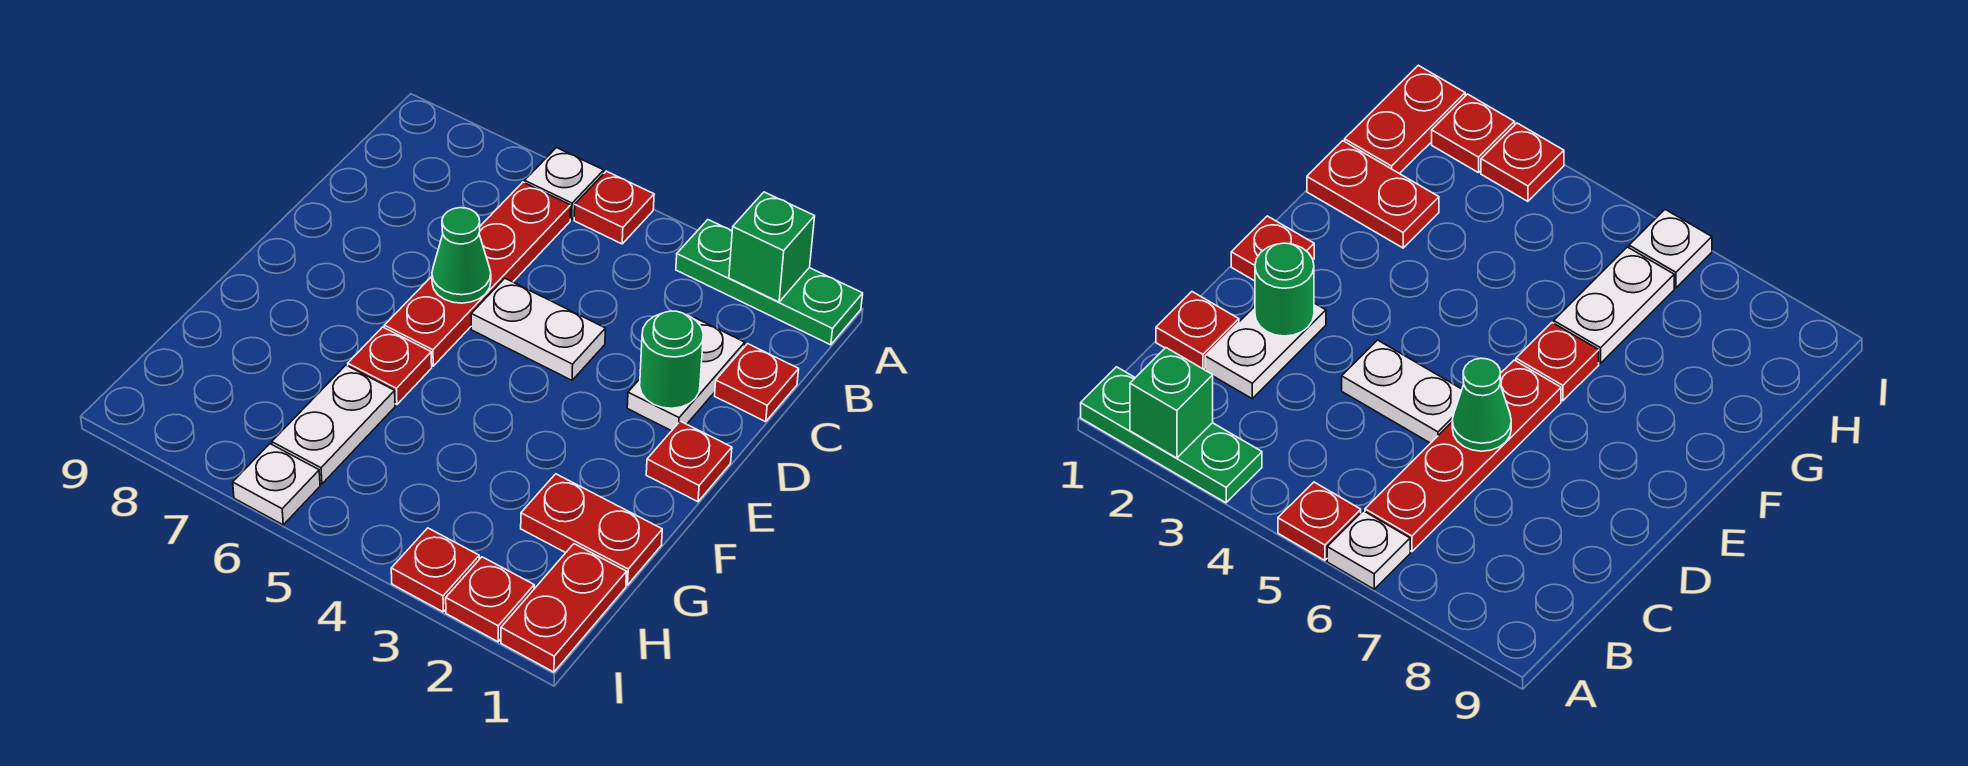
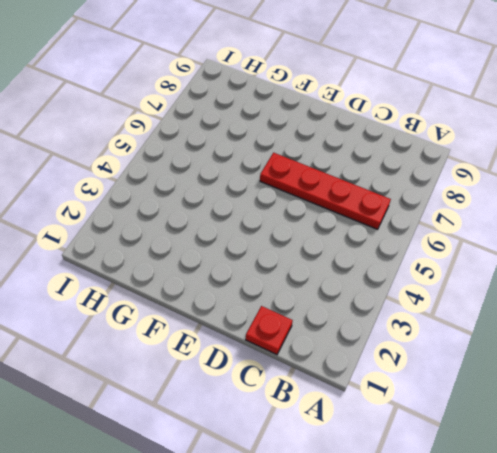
none -> green 1x3 plate [676,220,863,345]
none -> red 1x1 plate [574,171,654,244]
none -> white 1x1 plate [525,148,604,219]

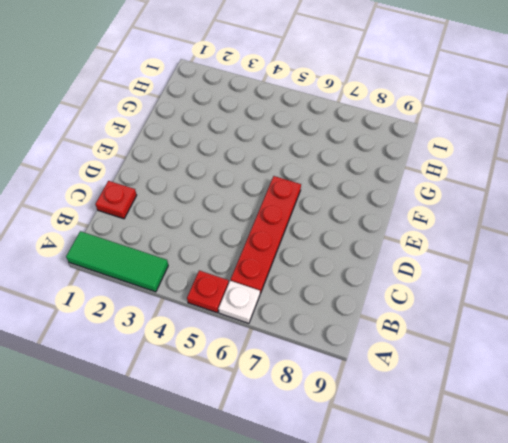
green 1x3 tile [66,231,168,292] -> green 1x3 plate [676,220,863,345]
none -> white 1x2 plate [627,318,745,431]
none -> white 1x2 plate [471,278,605,380]
none -> red 1x1 plate [646,421,732,502]

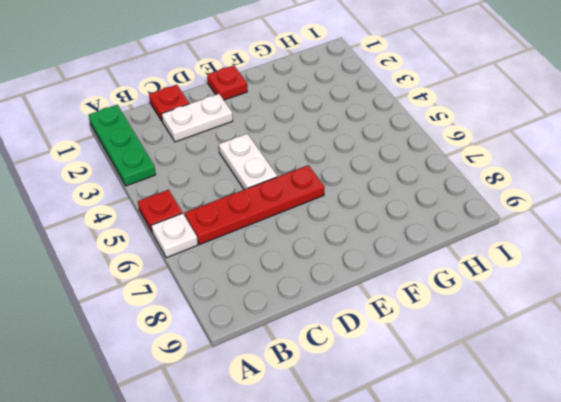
none -> red 1x1 plate [348,327,432,405]
none -> red 1x2 plate [521,474,662,585]
none -> white 1x2 plate [272,365,395,484]

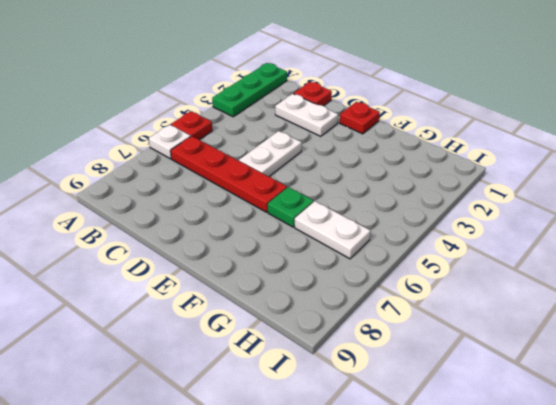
green 1x1 plate [268,187,314,227] -> red 1x1 plate [348,327,432,405]
none -> red 1x2 plate [521,474,662,585]
none -> red 1x2 plate [501,544,627,672]
none -> red 1x1 plate [446,557,534,642]

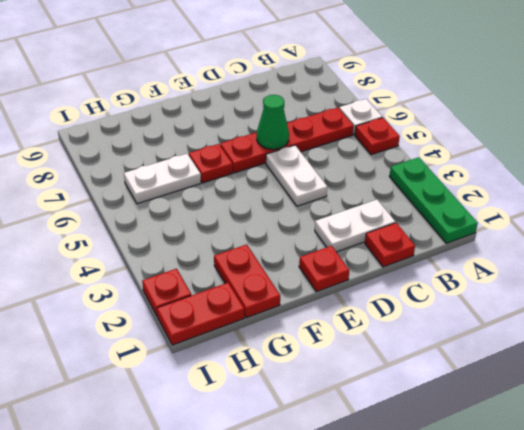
none -> red 1x1 plate [391,528,479,612]
none -> white 1x1 plate [233,444,320,525]
none -> green 1x1 brick [729,192,815,302]

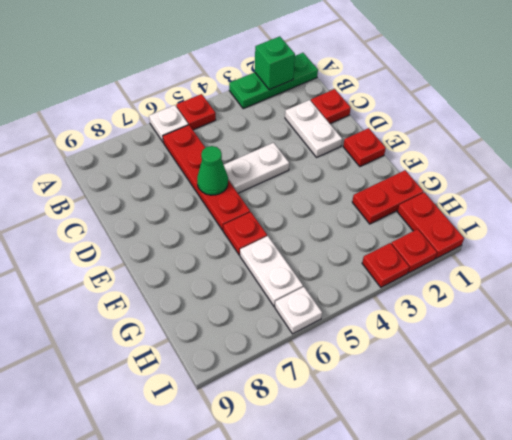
none -> green 1x1 round brick [640,311,703,408]

